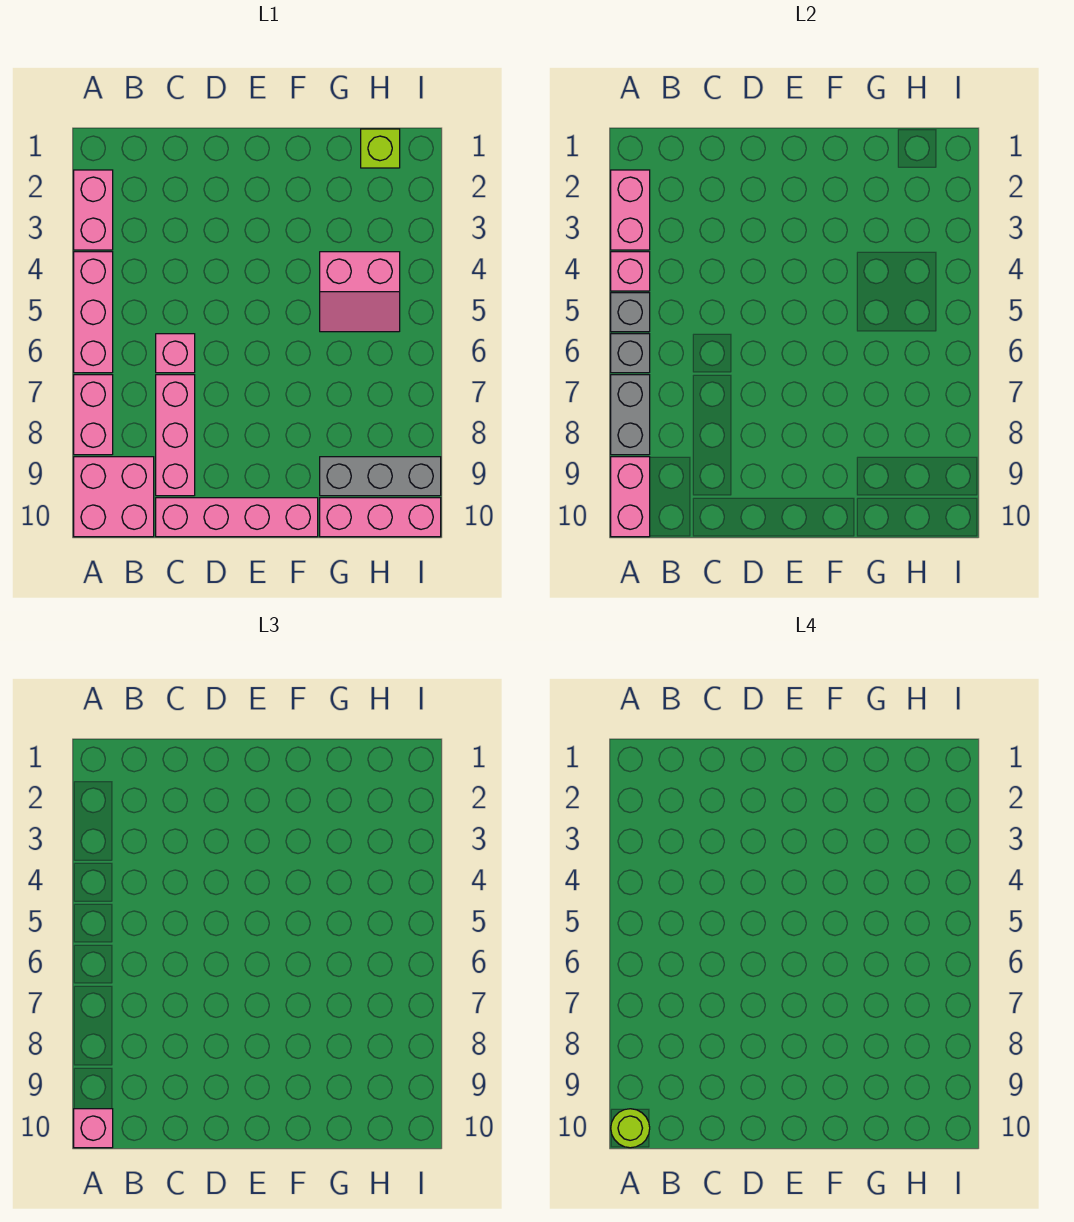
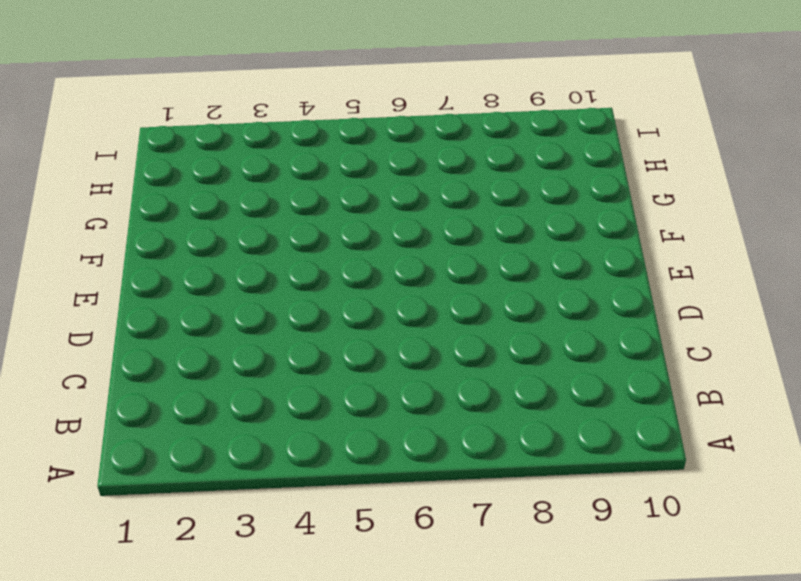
none -> pink 1x2 brick [74,170,113,250]
none -> pink 1x3 brick [74,252,113,373]
none -> pink 1x2 brick [74,375,113,455]

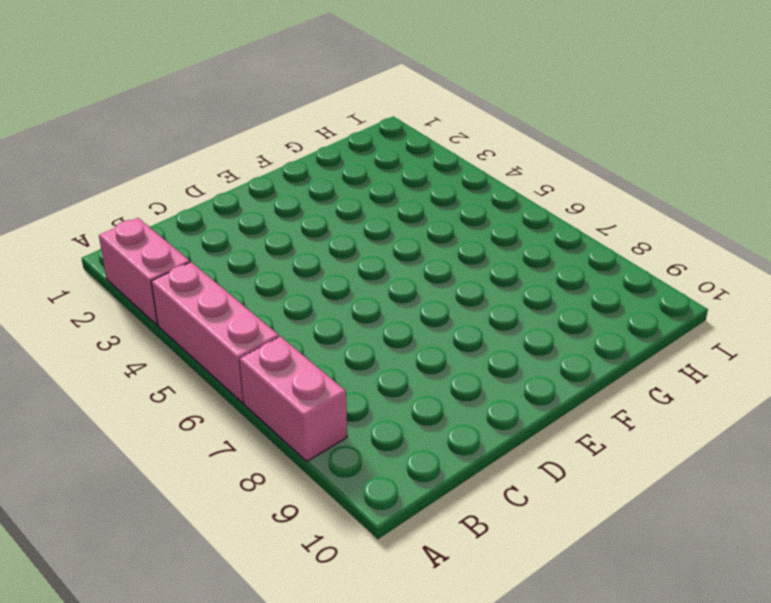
none -> pink 2x2 brick [74,457,154,537]
none -> pink 1x1 brick [156,334,195,373]
none -> pink 1x3 brick [156,375,195,496]

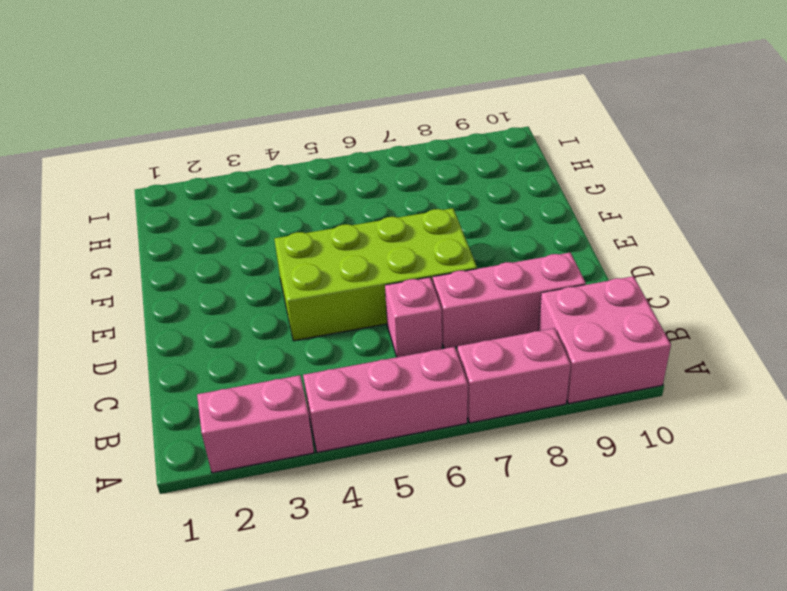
lime 2x4 brick [274,208,477,341] -> none
none -> pink 1x4 brick [156,498,318,537]
none -> pink 2x2 slope [320,252,400,332]
none -> grey 1x3 brick [320,457,441,496]

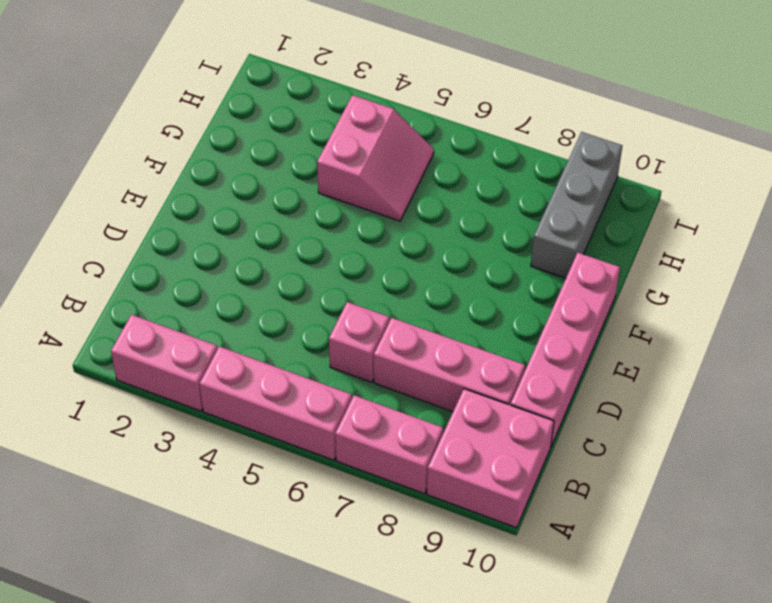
none -> pink 1x3 brick [320,498,441,537]
none -> lime 1x1 brick [361,129,400,168]
none -> pink 1x2 brick [611,170,650,250]

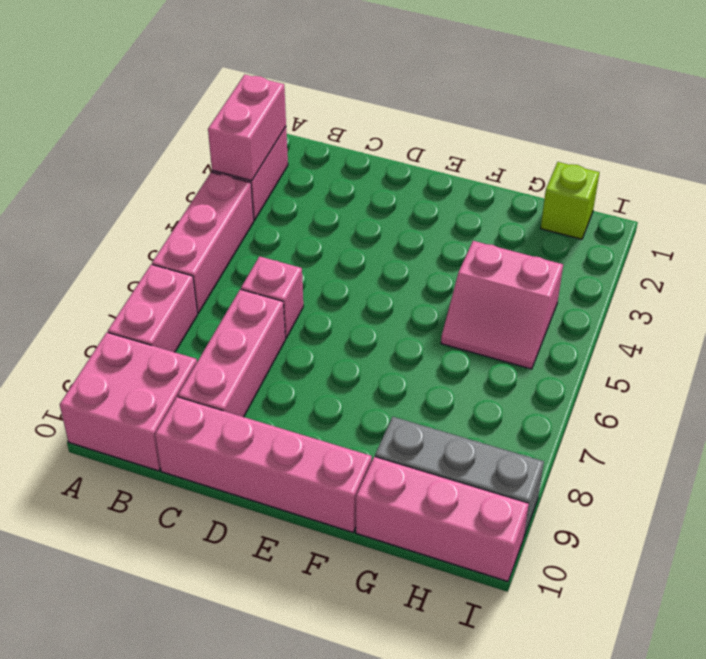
none -> pink 1x1 brick [611,252,650,291]
none -> grey 1x1 brick [611,293,650,332]
none -> grey 1x1 brick [611,334,650,373]

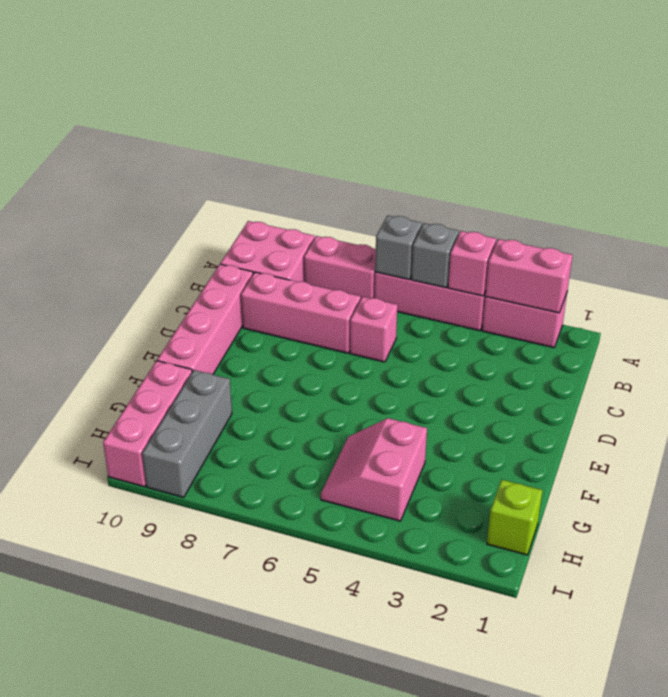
none -> grey 1x2 brick [611,375,650,455]
none -> pink 1x2 brick [611,457,650,537]
none -> pink 1x1 brick [74,1109,113,1148]

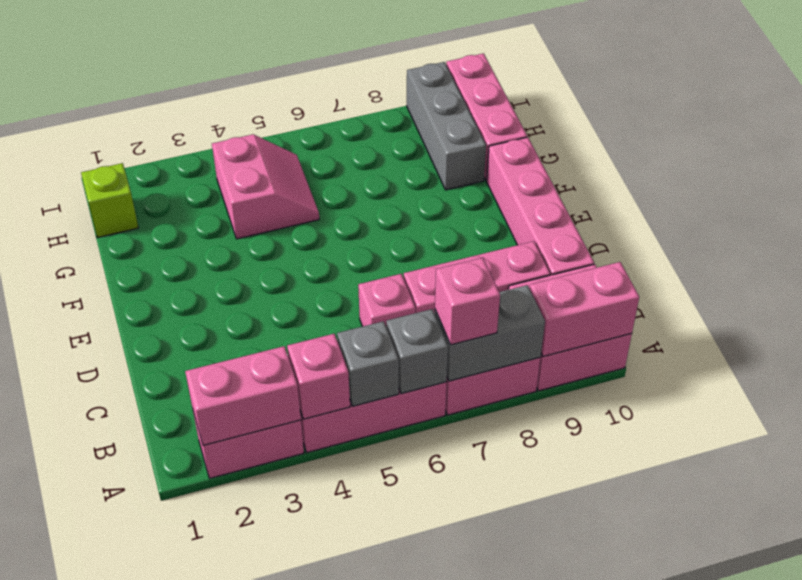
pink 1x1 brick [435,258,500,345] -> pink 1x1 brick moved to [74,1109,113,1148]
none -> lime 1x1 round brick [611,1109,650,1148]

